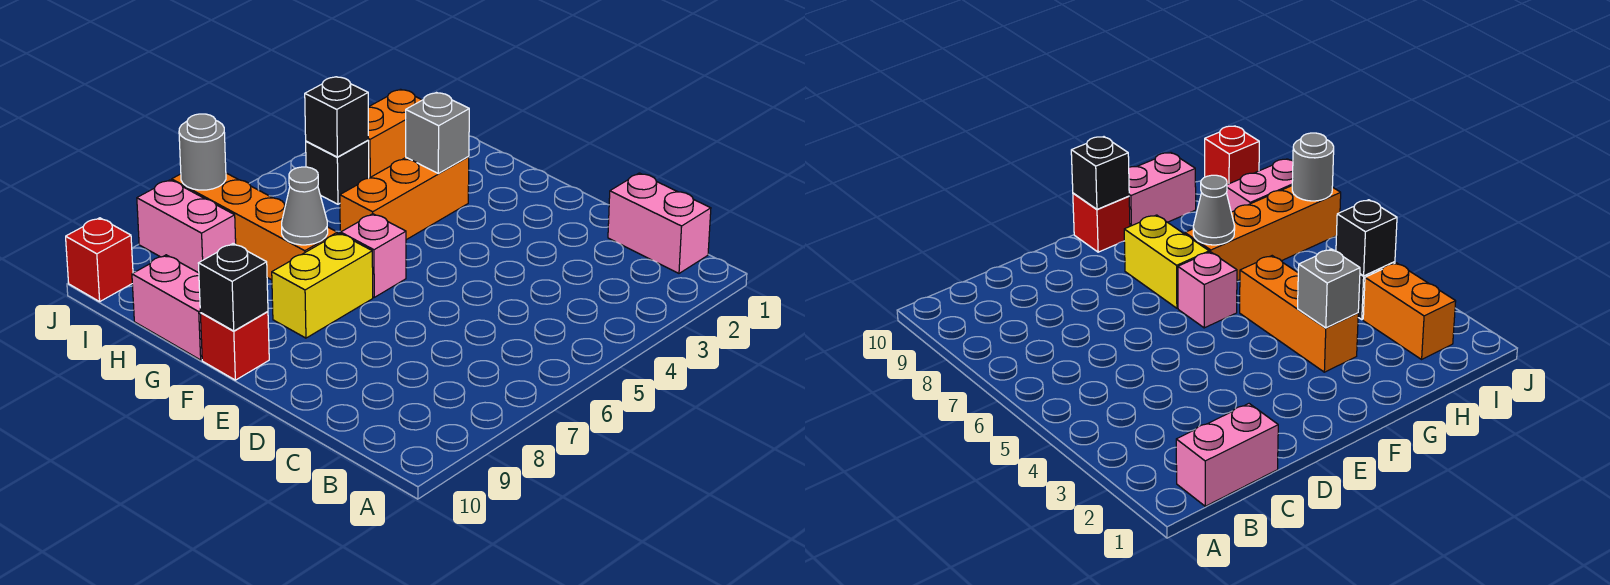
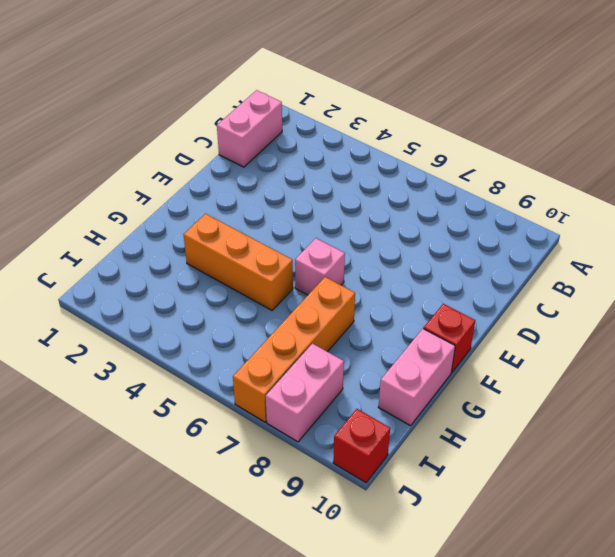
none -> yellow 1x2 brick [272,233,373,338]
none -> orange 1x2 brick [368,89,422,178]
none -> black 1x1 brick [306,140,369,204]

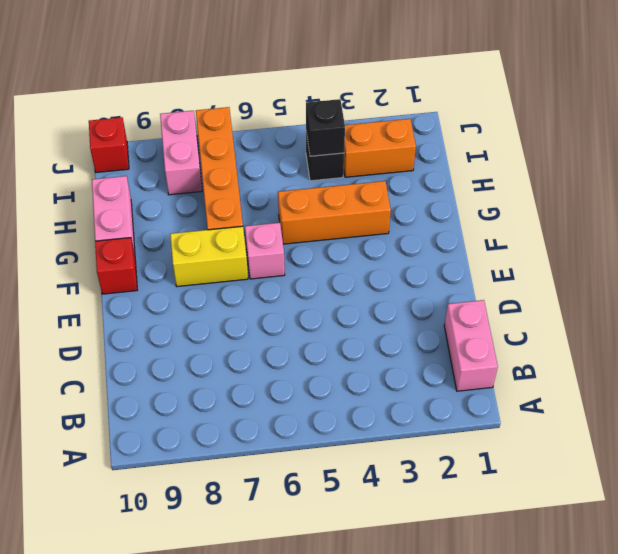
none -> black 1x1 brick [198,244,268,331]
none -> grey 1x1 brick [406,93,469,173]
none -> grey 1x1 cone [282,167,328,245]

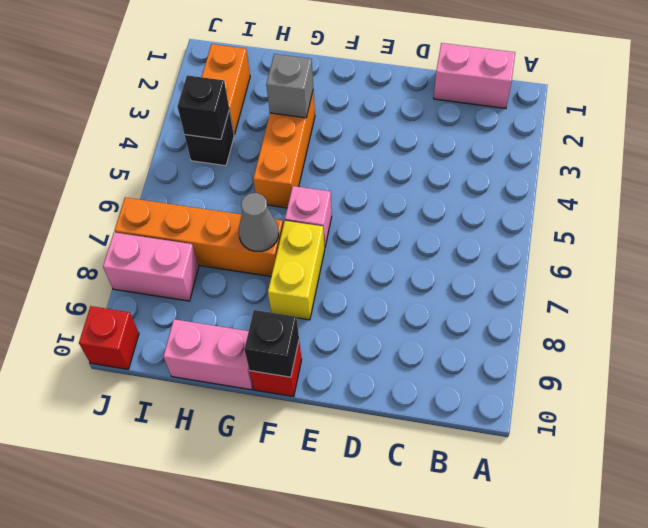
none -> grey 1x1 round brick [179,114,226,190]

